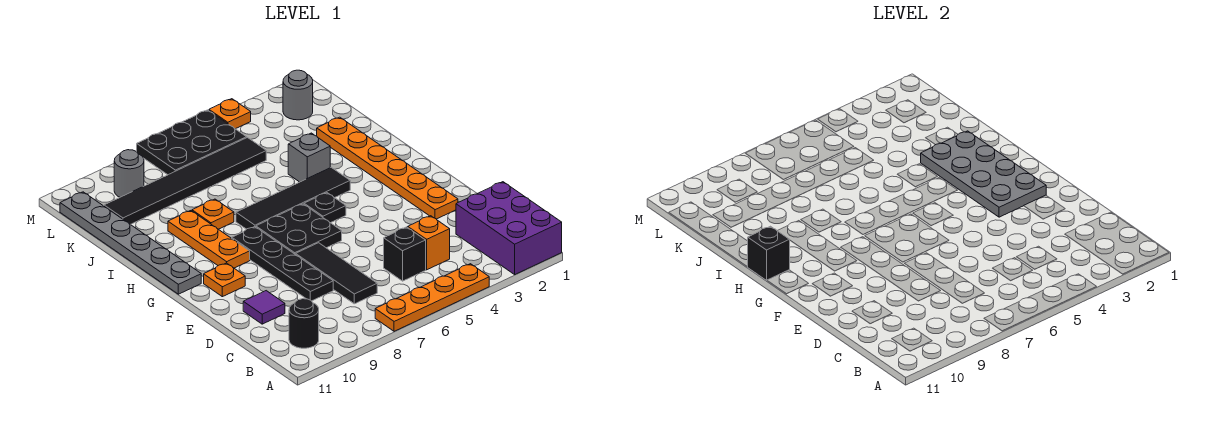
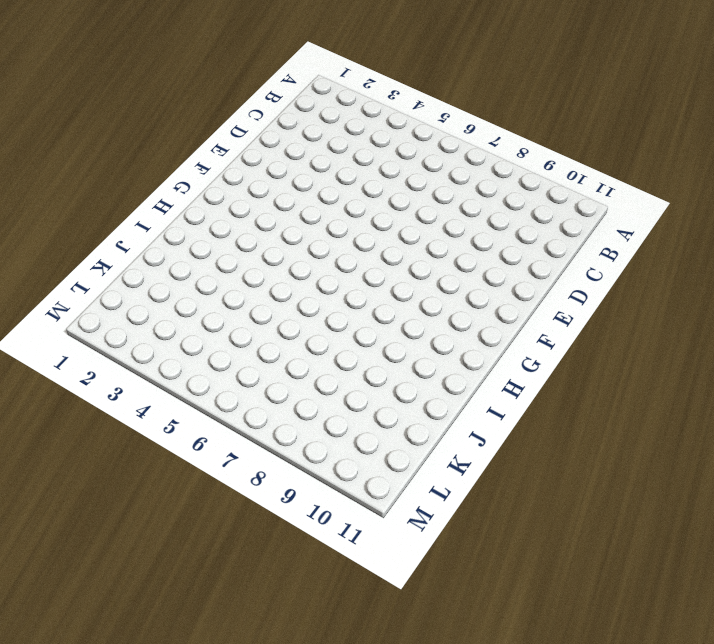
none -> purple 2x3 brick [456,182,562,274]
none -> orange 1x4 plate [375,264,489,331]
none -> black 1x1 round brick [289,299,319,348]

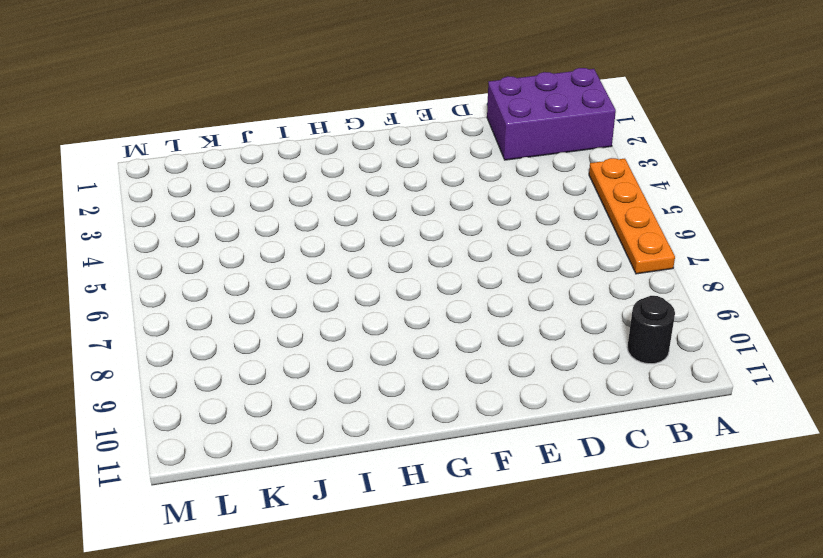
none -> orange 1x1 brick [408,216,450,270]
none -> black 1x1 brick [384,227,426,281]
none -> black 1x3 tile [296,243,377,304]

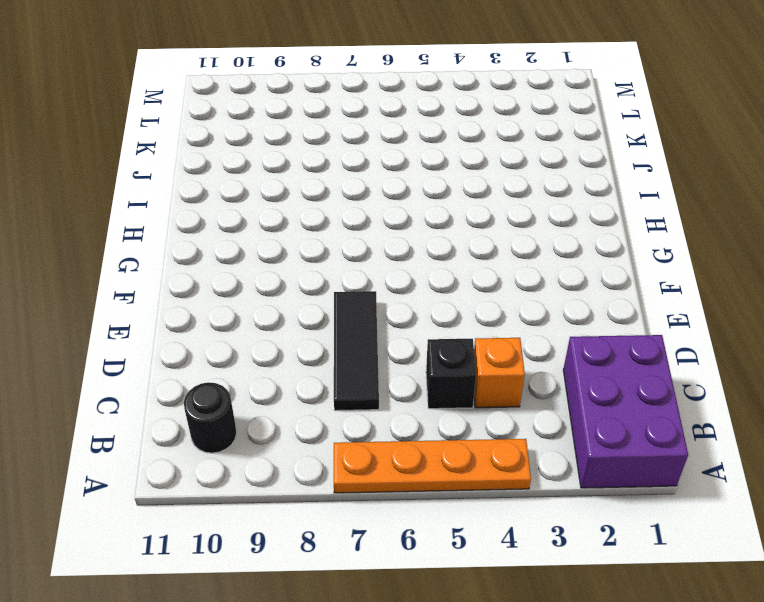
none -> black 1x4 plate [232,227,333,301]
none -> purple 1x1 tile [243,291,285,324]
none -> orange 1x6 plate [317,117,458,219]

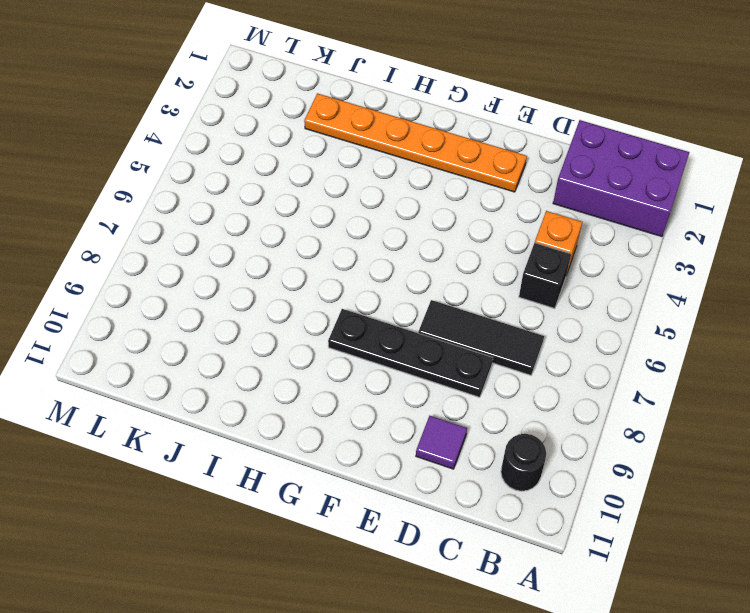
none -> orange 1x4 plate [375,264,489,331]
none -> black 2x2 plate [256,204,342,255]
none -> orange 1x1 plate [204,263,245,297]

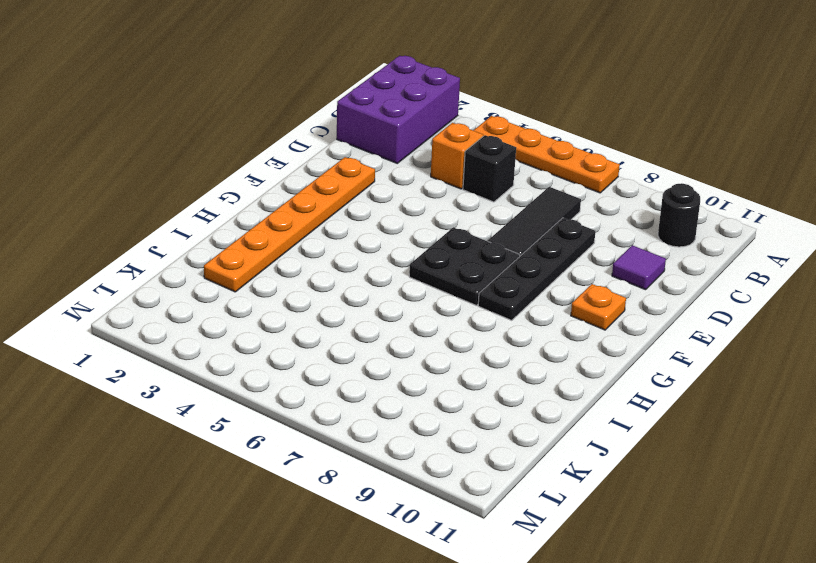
none -> black 1x1 plate [304,193,346,223]
none -> orange 1x3 plate [168,211,250,268]
none -> grey 1x6 plate [60,192,201,294]

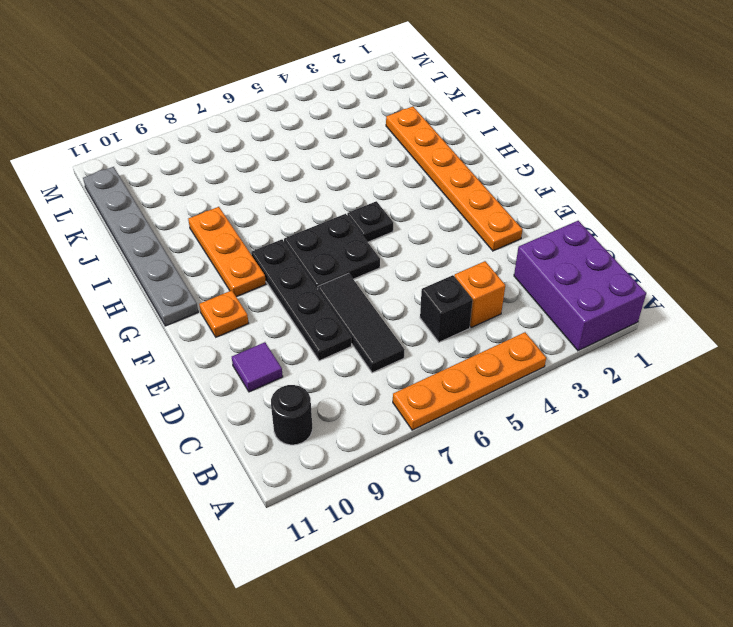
none -> black 1x4 tile [236,167,350,229]
none -> grey 1x1 brick [288,133,330,182]
none -> orange 1x1 plate [192,199,234,229]

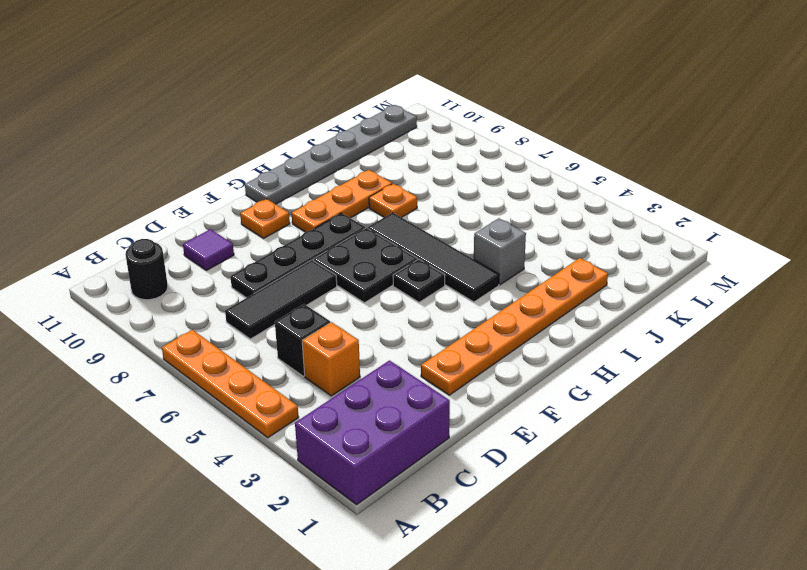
none -> black 1x6 tile [104,138,266,224]
none -> grey 1x1 round brick [283,70,313,120]
none -> black 2x3 plate [137,110,247,175]

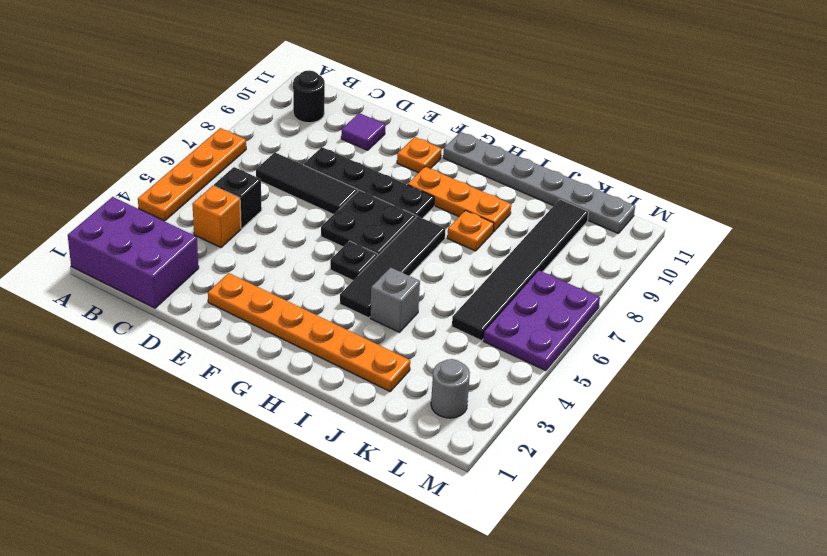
purple 2x3 plate [483,270,600,371] -> black 2x3 plate [137,110,247,175]
none -> grey 1x1 round brick [114,150,144,197]
none -> orange 1x1 plate [209,99,251,129]
none -> grey 2x4 plate [921,131,1046,217]

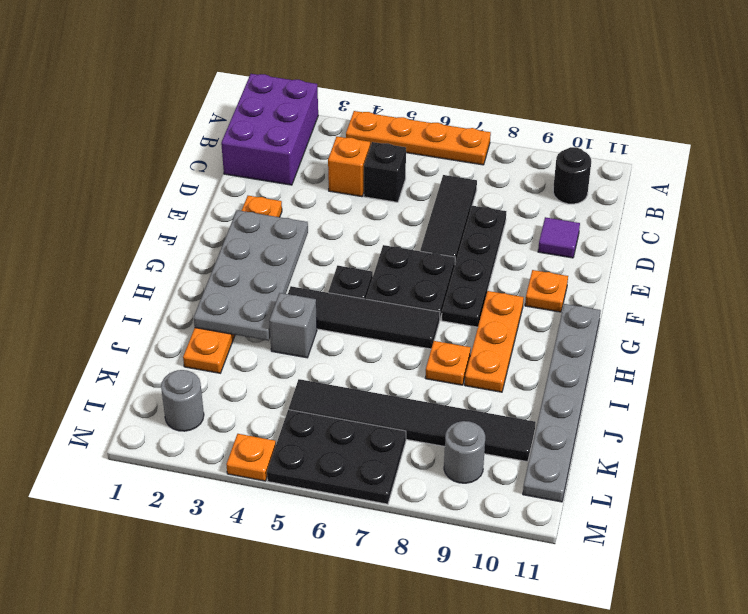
none -> black 1x1 brick [748,226,790,280]

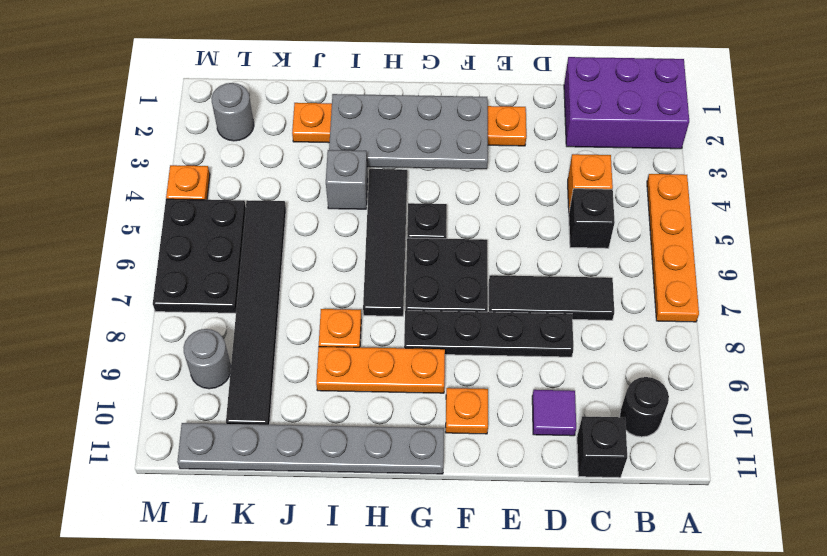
black 1x1 brick [577,416,627,478] -> black 1x1 brick moved to [748,226,790,280]

